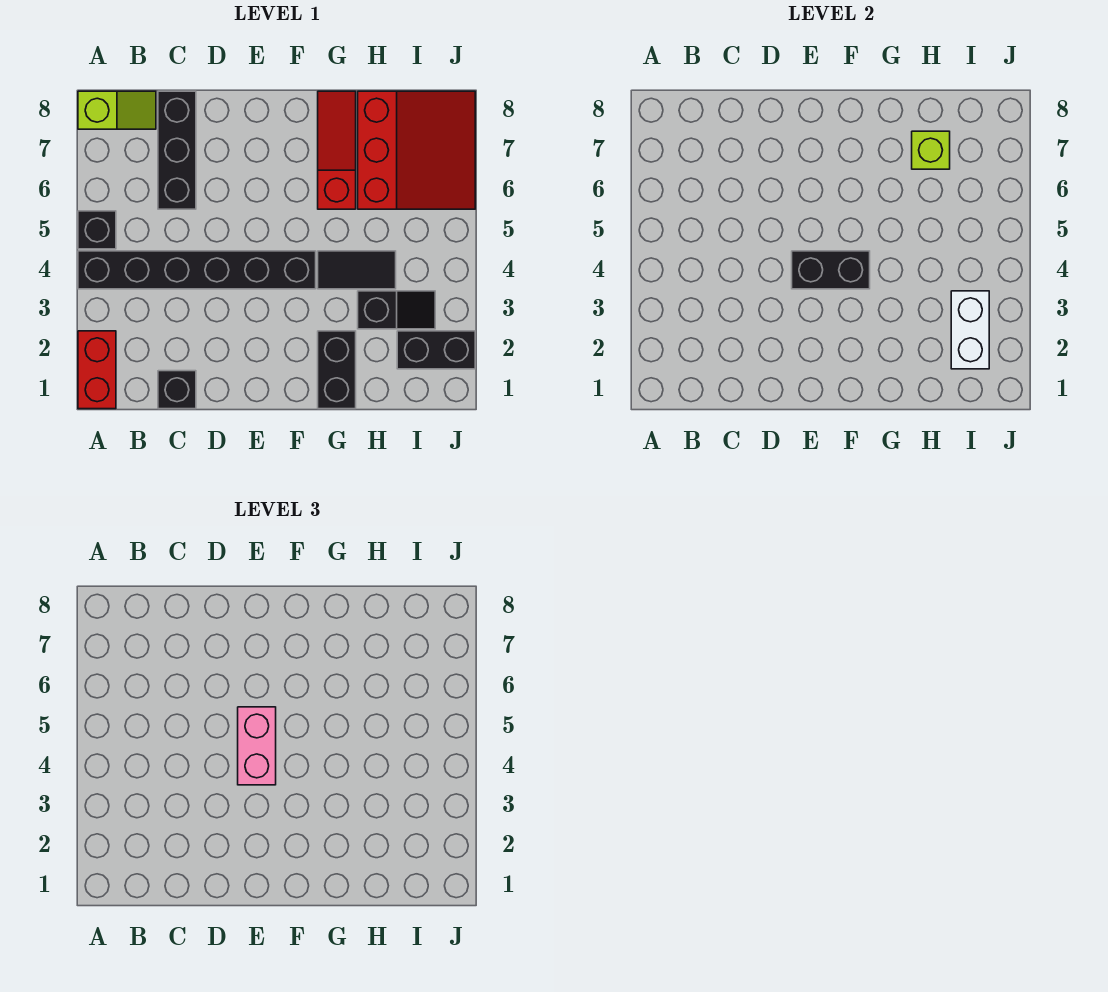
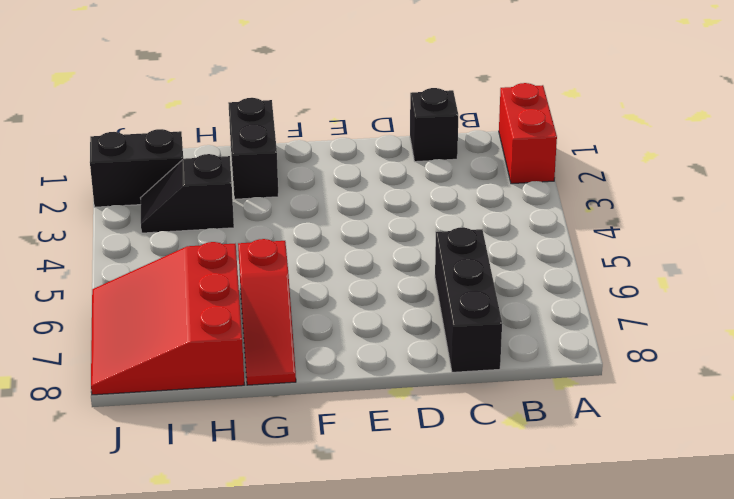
none -> black 1x6 brick [78,251,316,289]
none -> black 1x1 brick [78,211,116,249]
none -> lime 1x2 slope [78,91,156,129]

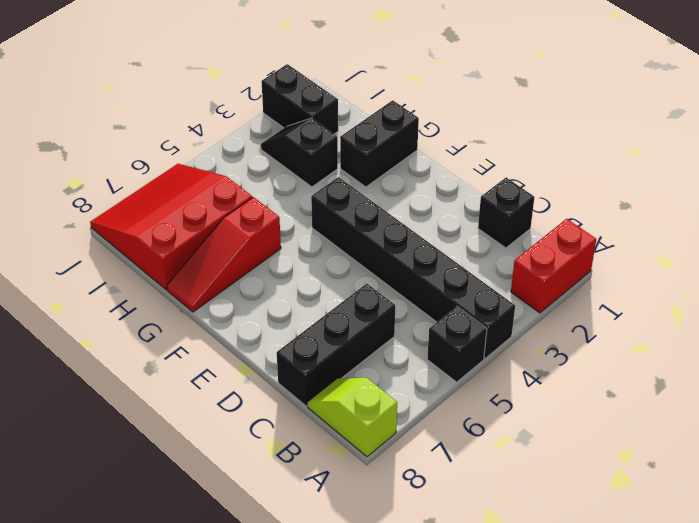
none -> black 1x2 tile [318,251,396,289]
none -> black 1x2 brick [792,251,870,289]
none -> lime 1x1 brick [912,131,950,169]

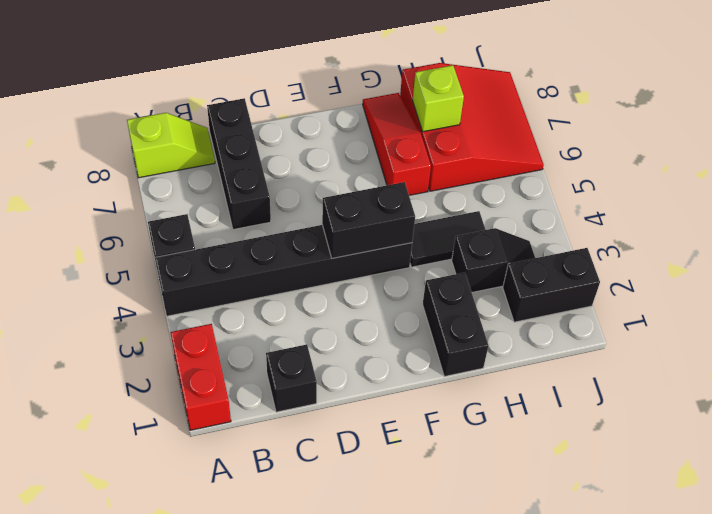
none -> white 1x2 brick [951,291,989,369]
none -> pink 1x2 brick [238,707,276,785]

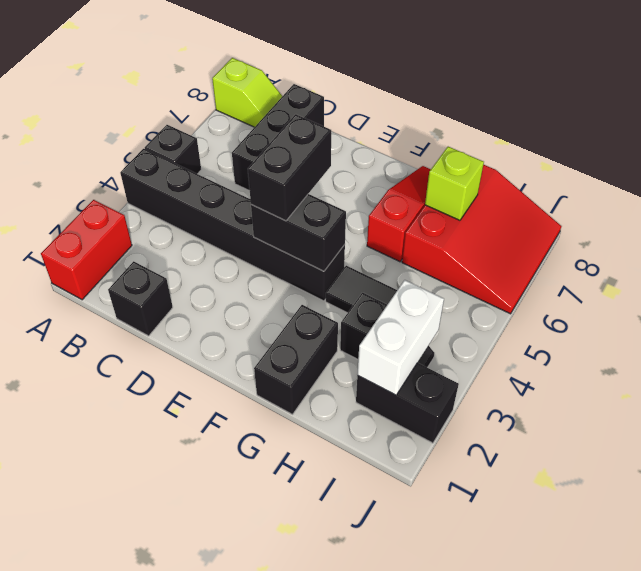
black 1x2 brick [248,114,331,221] -> pink 1x2 brick [238,707,276,785]

